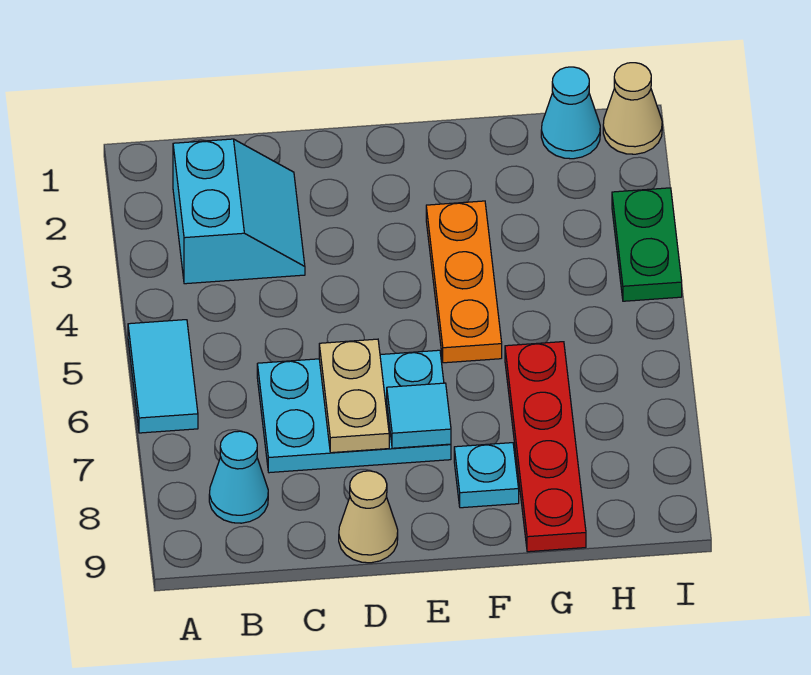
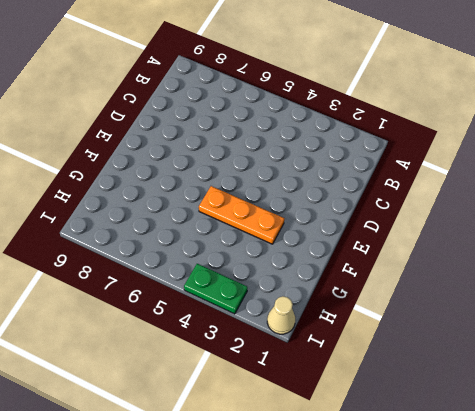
none -> cyan 1x2 tile [128,320,198,433]
none -> cyan 2x2 slope [173,139,305,284]
none -> cyan 1x1 cone [209,431,268,523]

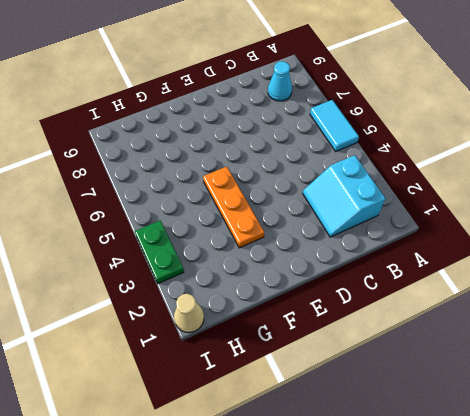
none -> cyan 2x3 plate [257,350,451,473]
none -> tan 1x1 cone [339,471,398,563]
none -> cyan 1x1 plate [454,443,519,508]

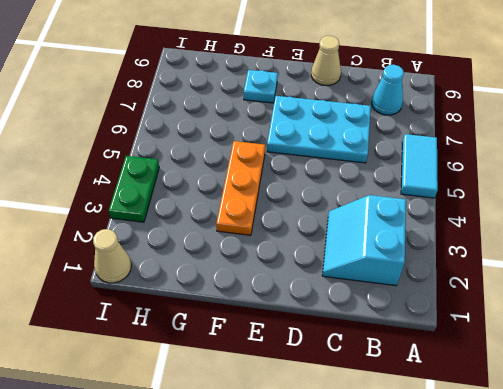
none -> red 1x4 plate [505,342,586,552]
none -> cyan 1x1 cone [541,67,600,159]
none -> tan 1x2 plate [319,339,389,453]

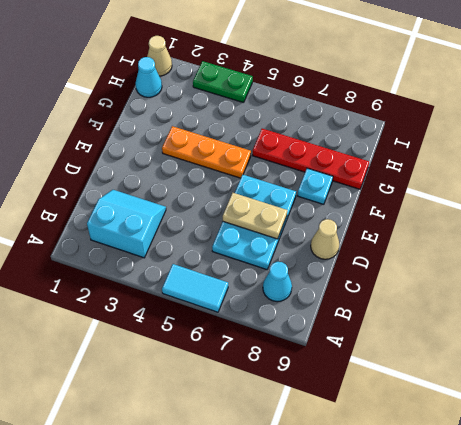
none -> cyan 1x1 tile [387,383,451,448]

